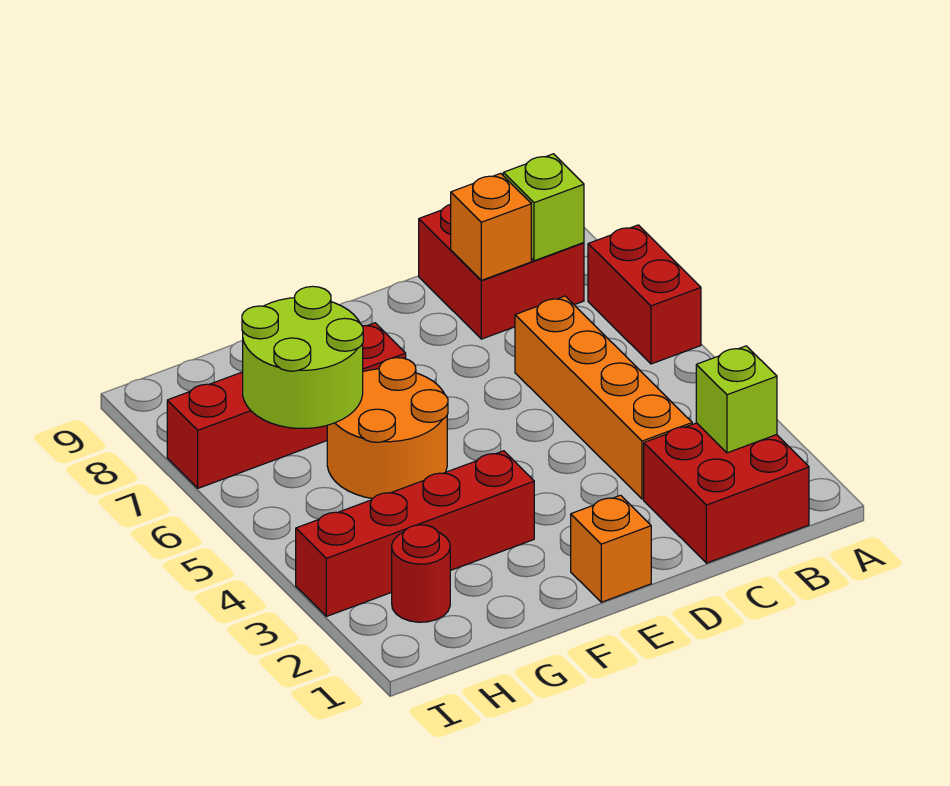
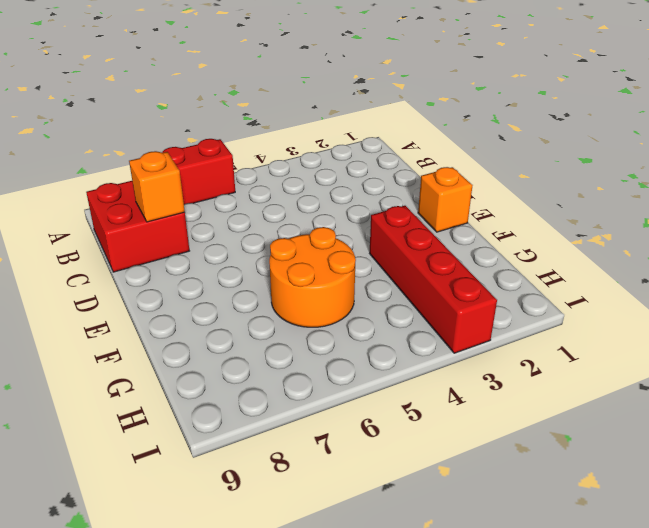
none -> red 2x2 brick [644,423,809,563]
none -> orange 1x4 brick [515,296,692,499]
none -> red 1x4 brick [167,323,406,488]

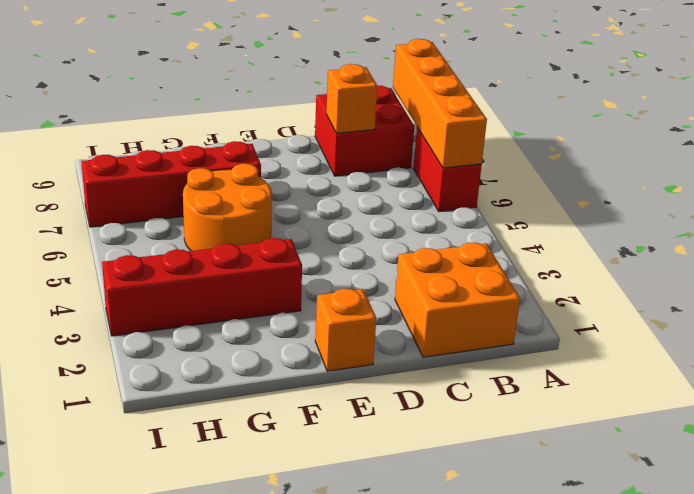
orange 1x4 brick [393,39,487,168] -> orange 1x4 brick moved to [515,296,692,499]
orange 2x2 brick [395,242,520,357] -> red 2x2 brick [644,423,809,563]
none -> red 1x1 round brick [392,525,450,622]
none -> lime 1x1 brick [696,346,777,453]
none -> lime 1x1 brick [503,154,584,261]

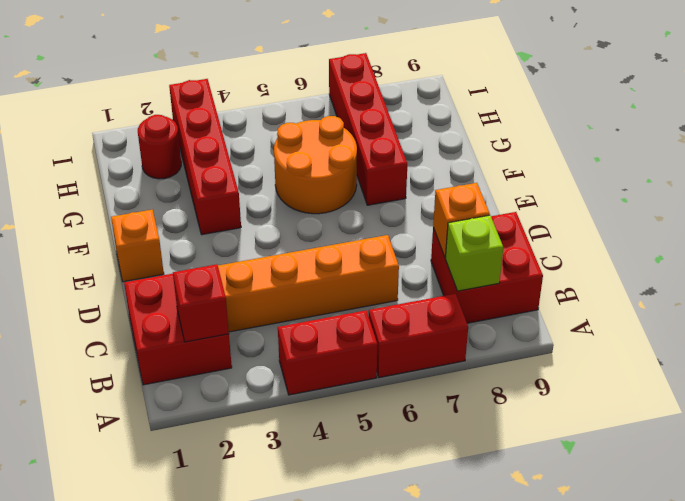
red 1x2 brick [278,310,377,395] -> none
red 1x1 brick [173,264,229,342] -> lime 1x1 brick [696,346,777,453]
none -> lime 2x2 round brick [242,286,363,428]

